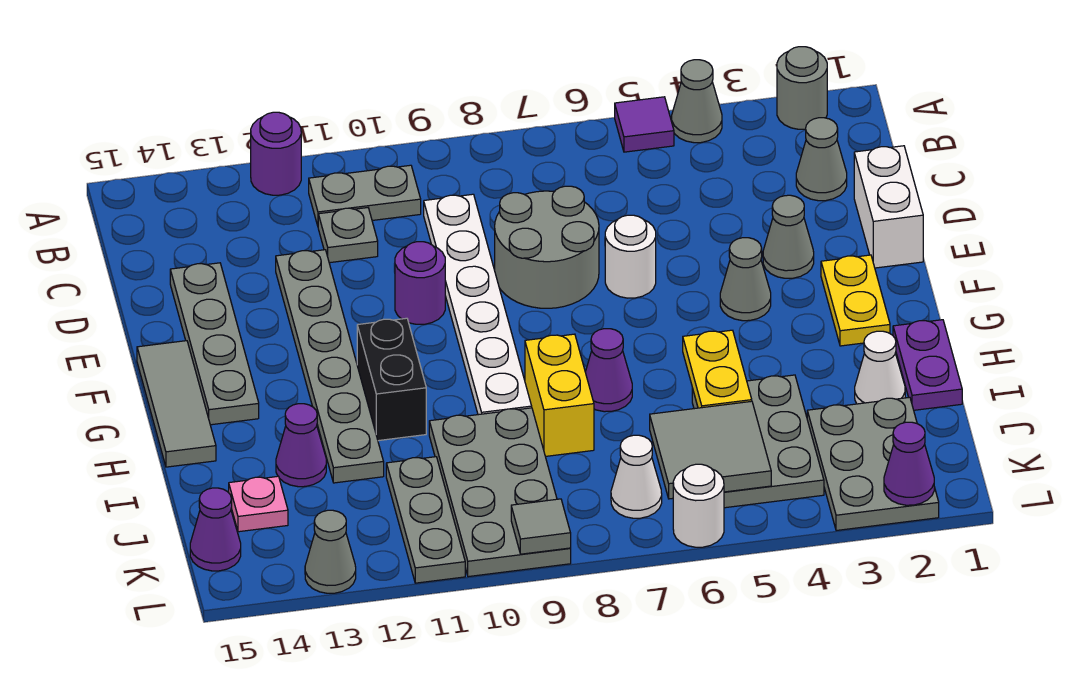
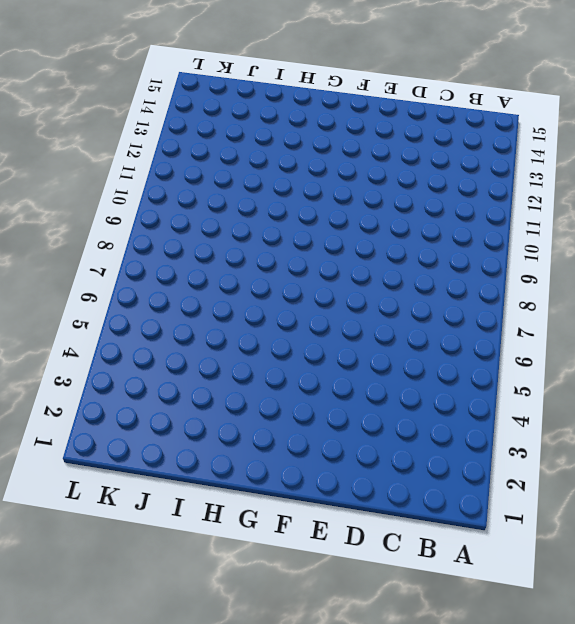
none -> grey 1x1 round brick [777,47,827,129]
none -> grey 1x1 cone [672,60,722,143]
none -> purple 1x1 tile [615,97,674,152]
none -> purple 1x1 round brick [251,112,301,195]

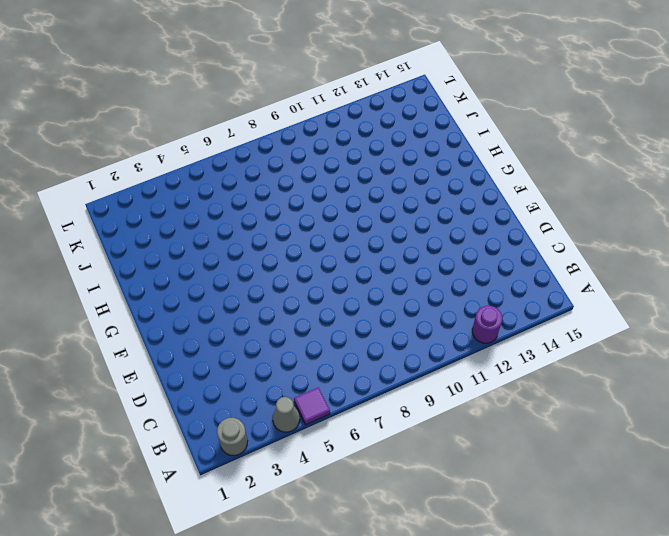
none -> grey 1x2 plate [309,165,421,226]
none -> grey 1x1 cone [796,118,847,201]
none -> white 1x6 plate [424,194,532,415]
none -> grey 1x1 plate [318,208,378,263]

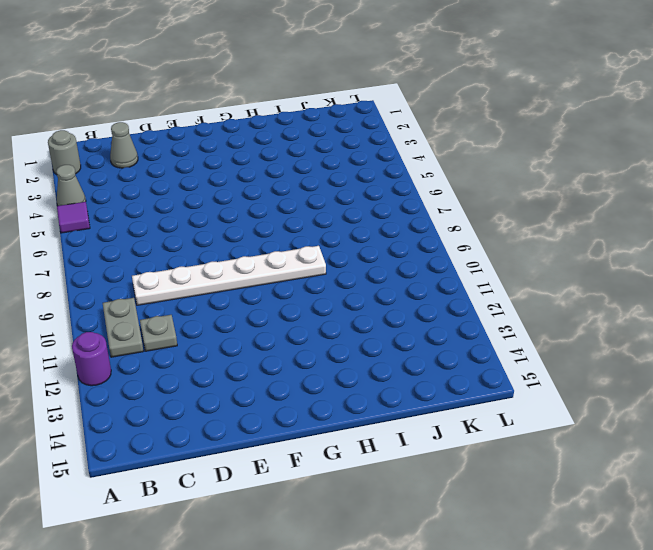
none -> white 1x2 brick [854,146,923,268]
none -> grey 2x2 round brick [495,186,599,308]
none -> grey 1x6 plate [276,250,384,483]
none -> grey 1x4 plate [170,263,259,425]

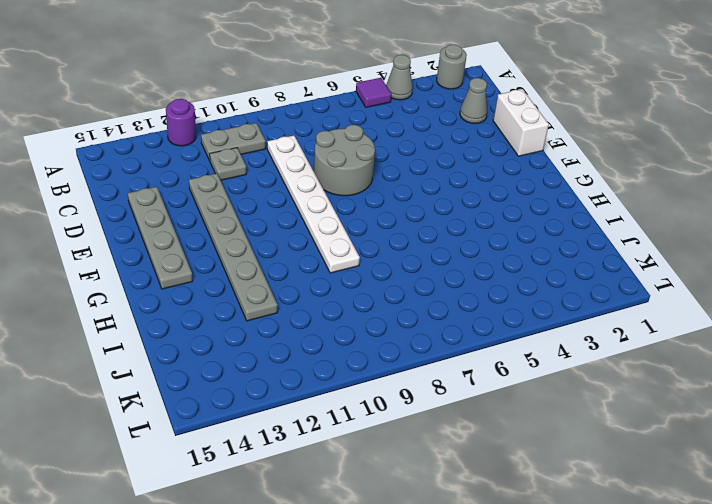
none -> grey 1x1 cone [763,195,814,278]
none -> white 1x1 round brick [605,215,656,298]
none -> purple 1x1 round brick [395,242,445,324]
none -> yellow 1x2 plate [821,255,890,346]

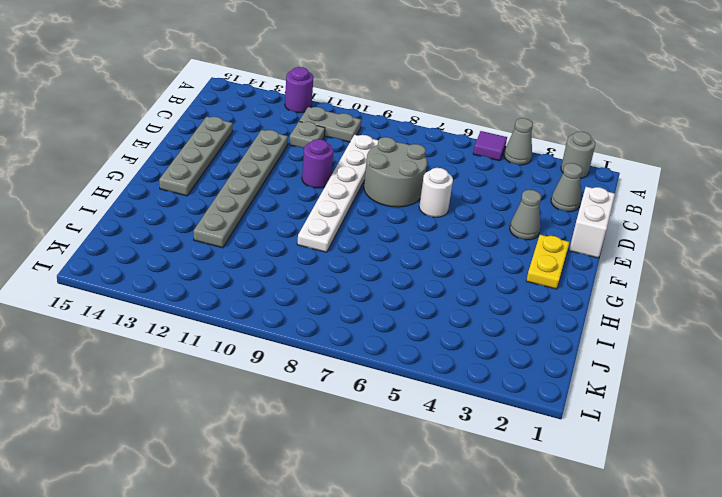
none -> grey 1x1 cone [720,238,771,321]
none -> grey 1x3 tile [137,341,216,467]
none -> black 1x2 brick [357,318,426,441]
none -> purple 1x2 plate [893,320,962,410]

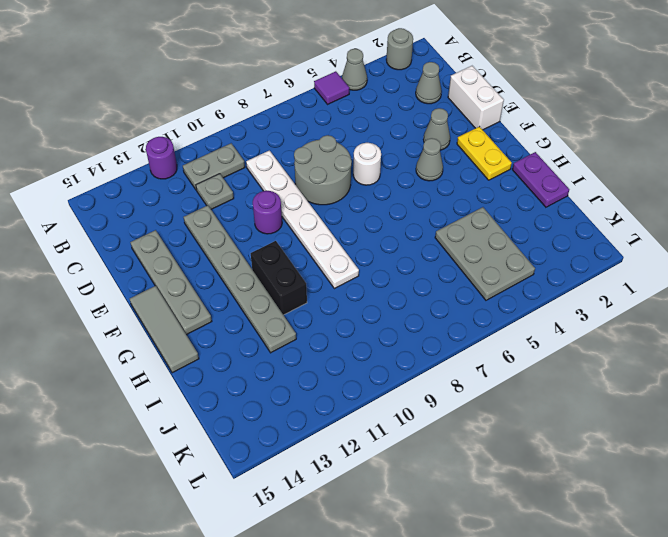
none -> purple 1x1 cone [585,329,632,412]
none -> yellow 1x2 brick [525,334,594,456]
none -> white 1x1 cone [855,331,905,404]
none -> grey 2x4 plate [429,408,571,577]

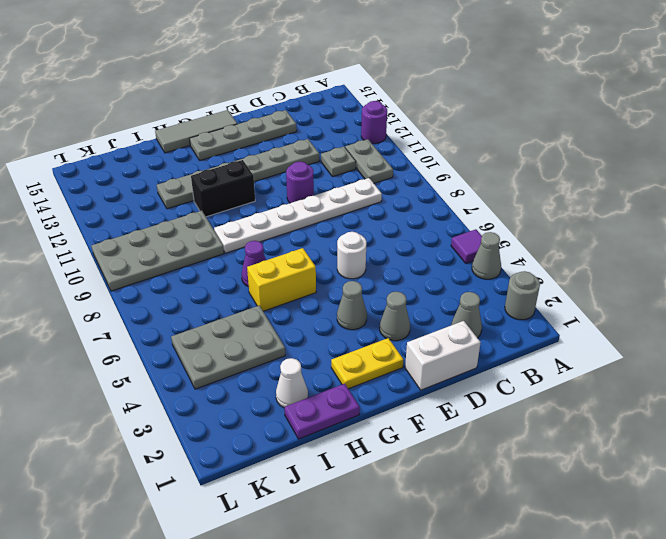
yellow 1x2 brick [247,248,316,311] -> yellow 1x2 brick moved to [525,334,594,456]
none -> grey 2x2 round brick [495,186,599,308]
none -> purple 1x1 cone [276,404,326,487]
none -> grey 2x3 plate [807,397,939,531]
none -> grey 1x3 plate [386,457,465,583]

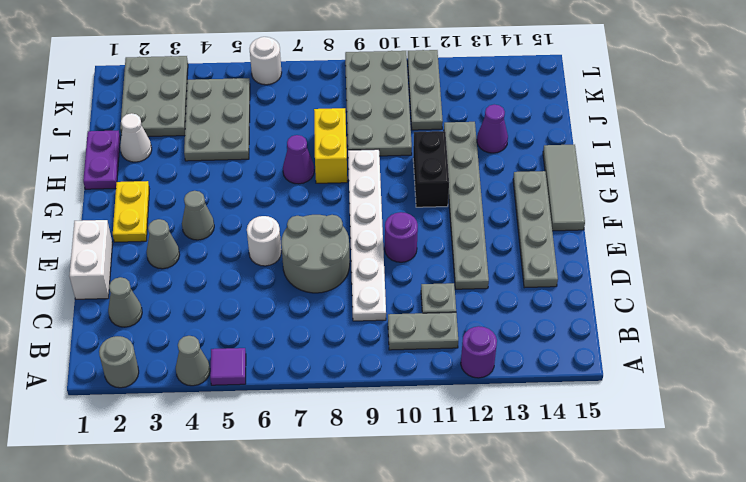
none -> pink 1x1 plate [229,476,288,532]
none -> white 1x1 cone [611,435,662,518]
none -> purple 1x1 cone [190,488,241,571]
none -> grey 1x1 cone [305,510,356,593]

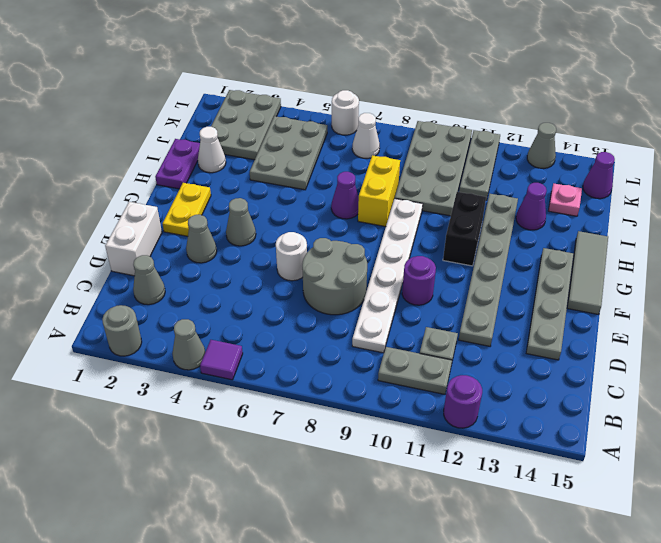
none -> yellow 1x2 plate [683,330,752,408]
none -> grey 2x2 tile [650,401,771,499]
none -> purple 1x1 cone [884,422,934,505]
none -> grey 1x1 tile [511,499,571,554]

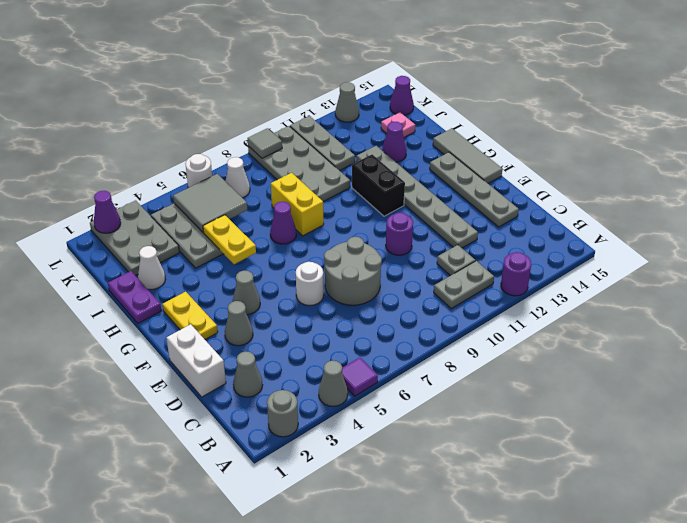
none -> white 1x6 plate [424,194,532,415]

